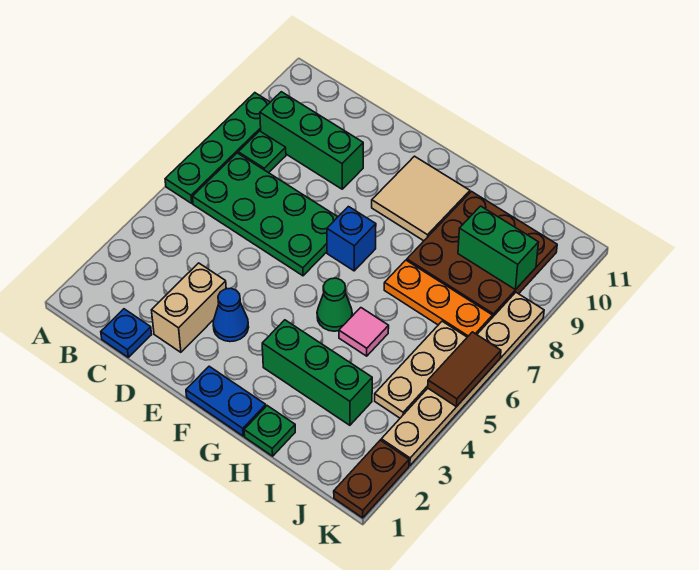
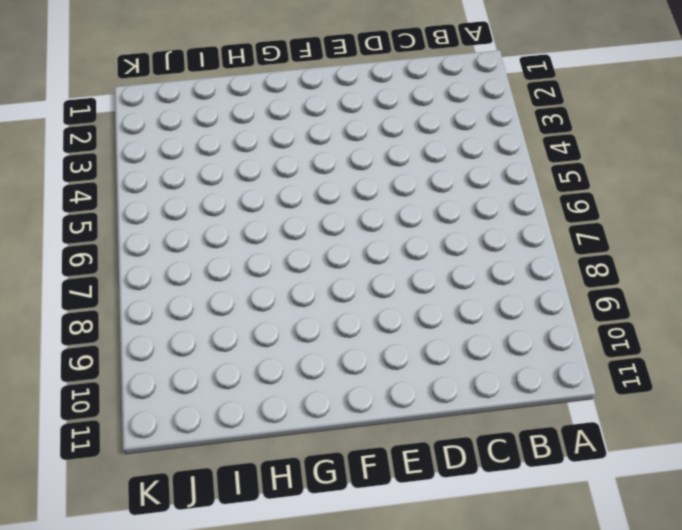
none -> green 1x4 plate [165,93,270,203]
none -> green 2x4 plate [193,153,337,276]
none -> green 1x1 plate [238,131,286,173]

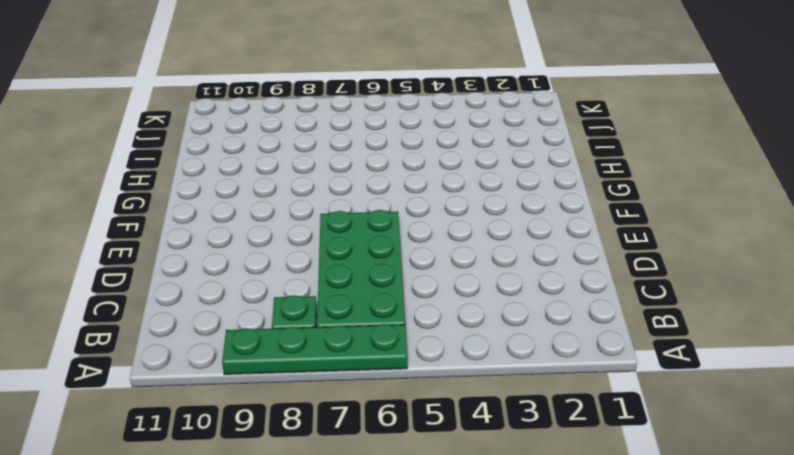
none -> green 1x3 brick [260,92,363,189]
none -> blue 1x1 plate [101,309,152,357]
none -> tan 1x2 brick [152,263,226,352]

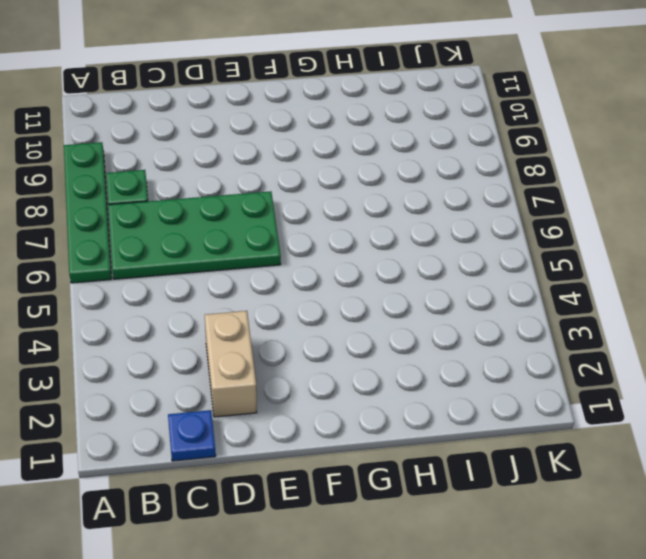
none -> green 1x3 brick [260,92,363,189]
none -> blue 1x1 cone [213,288,249,342]
none -> blue 1x2 plate [186,366,266,436]

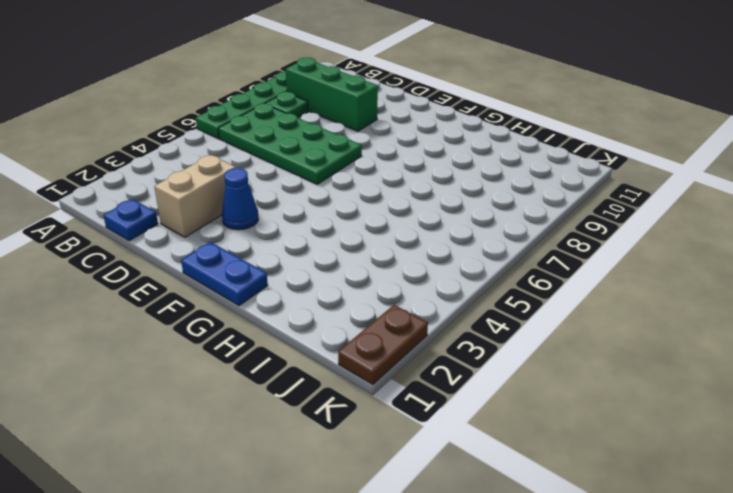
none -> blue 1x1 brick [327,207,376,271]
none -> tan 2x2 tile [372,156,470,241]
none -> green 1x3 brick [262,320,372,425]

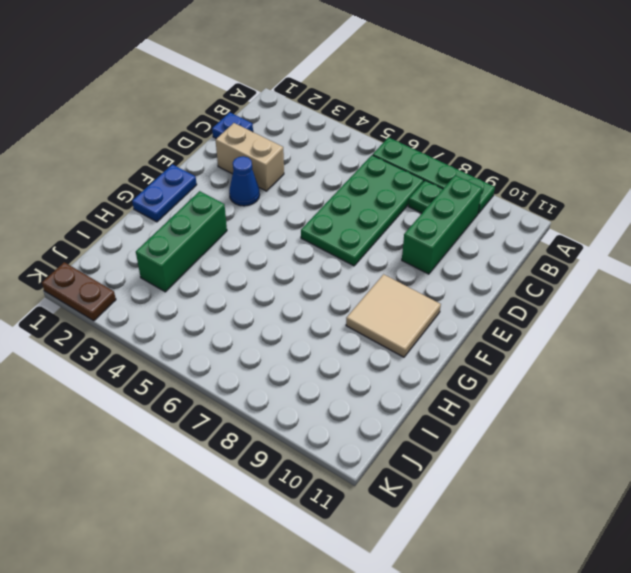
none -> blue 1x1 brick [327,207,376,271]
none -> green 1x1 cone [317,278,352,331]
none -> green 1x1 plate [244,406,295,456]

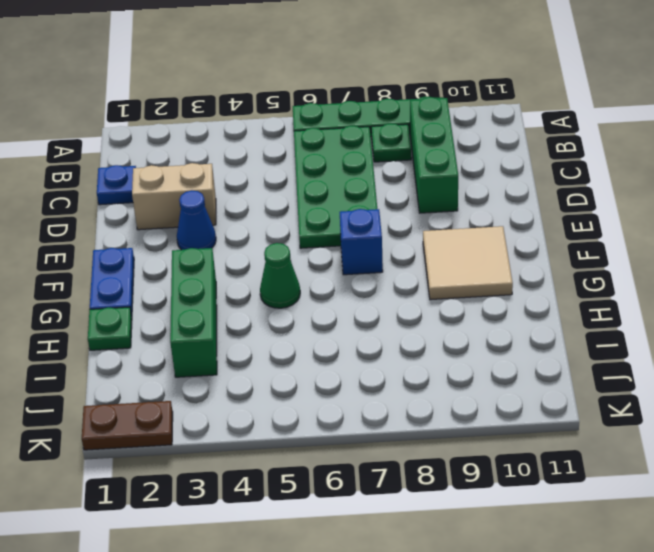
none -> pink 1x1 tile [339,308,389,356]
none -> orange 1x3 plate [384,260,492,337]
none -> brown 3x3 plate [407,191,557,318]

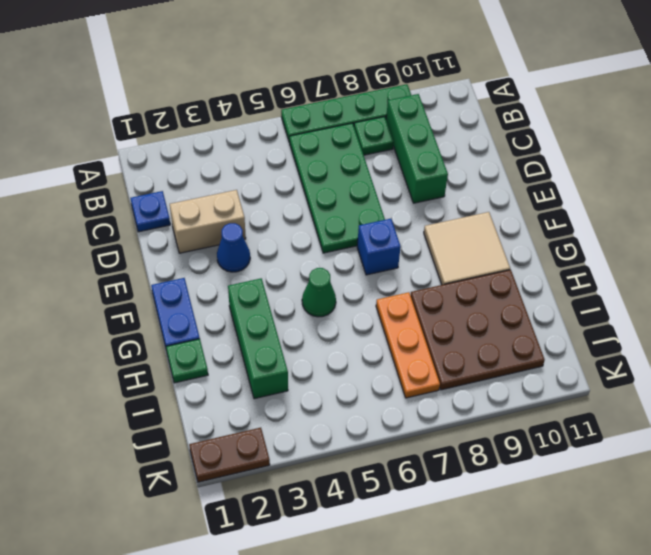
none -> pink 1x1 tile [339,308,389,356]
none -> tan 1x3 plate [375,321,467,418]
none -> tan 1x6 plate [381,292,544,466]

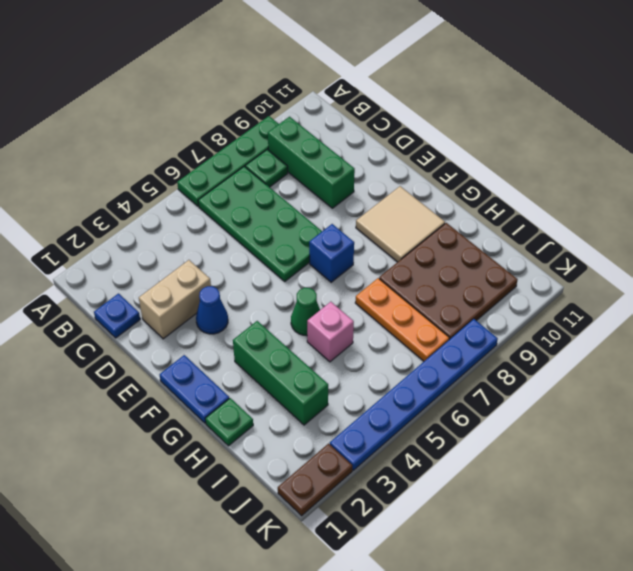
pink 1x1 brick [307,302,354,362] -> pink 1x1 tile [339,308,389,356]
blue 1x6 plate [330,319,498,470] -> tan 1x6 plate [381,292,544,466]
none -> tan 1x3 plate [375,321,467,418]
none -> green 1x2 brick [458,206,539,289]
none -> brown 1x2 tile [428,332,501,407]

